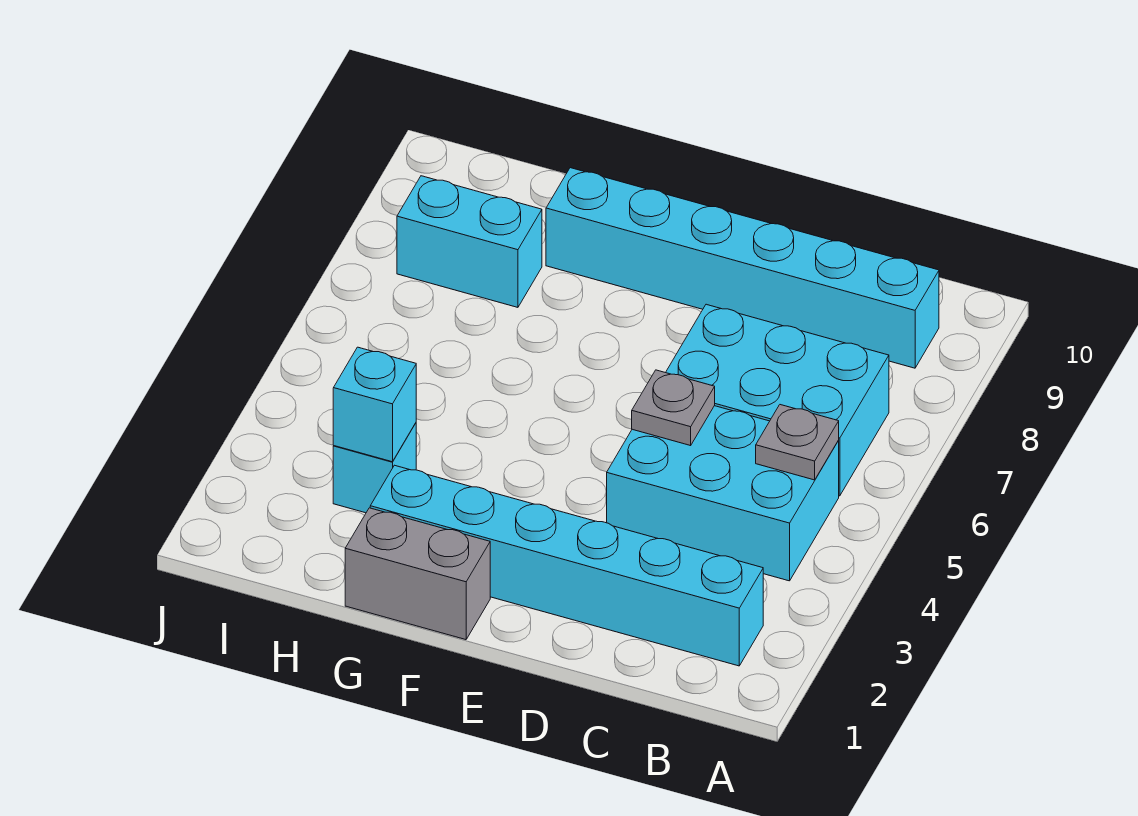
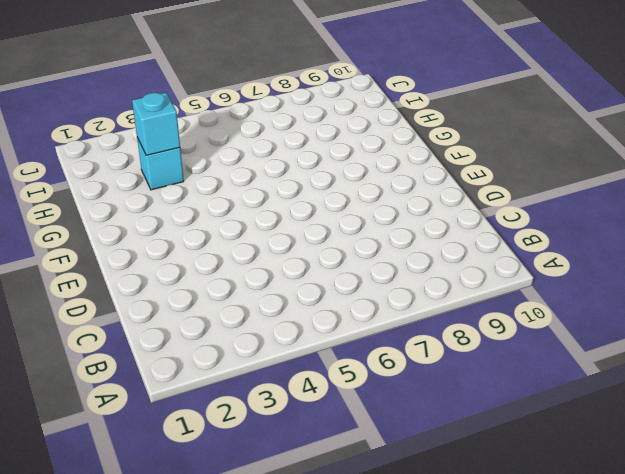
none -> cyan 1x6 brick [370,465,763,666]
none -> cyan 2x3 brick [607,406,839,581]

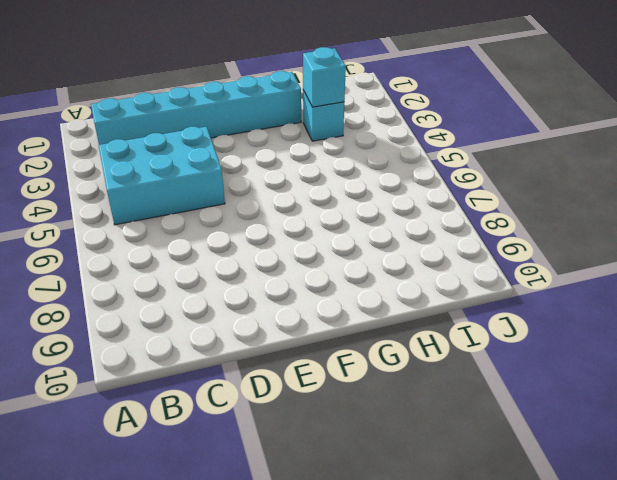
none -> cyan 2x3 brick [666,304,889,496]
none -> cyan 1x6 brick [546,168,939,368]

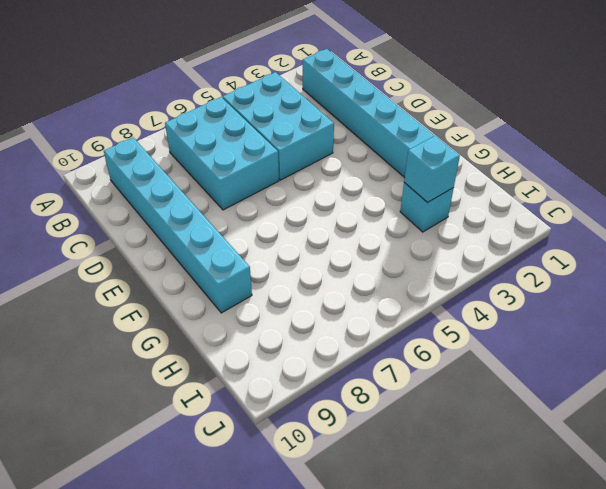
none -> grey 1x2 brick [345,508,490,640]
none -> cyan 1x2 brick [397,176,542,307]

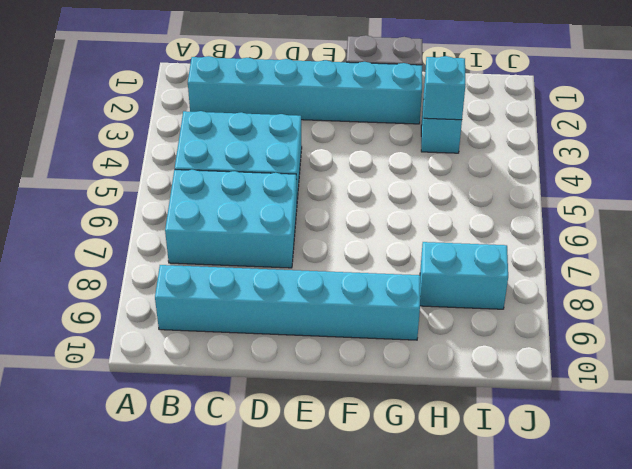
none -> grey 1x1 plate [756,405,839,480]
none -> grey 1x1 plate [632,370,715,446]

